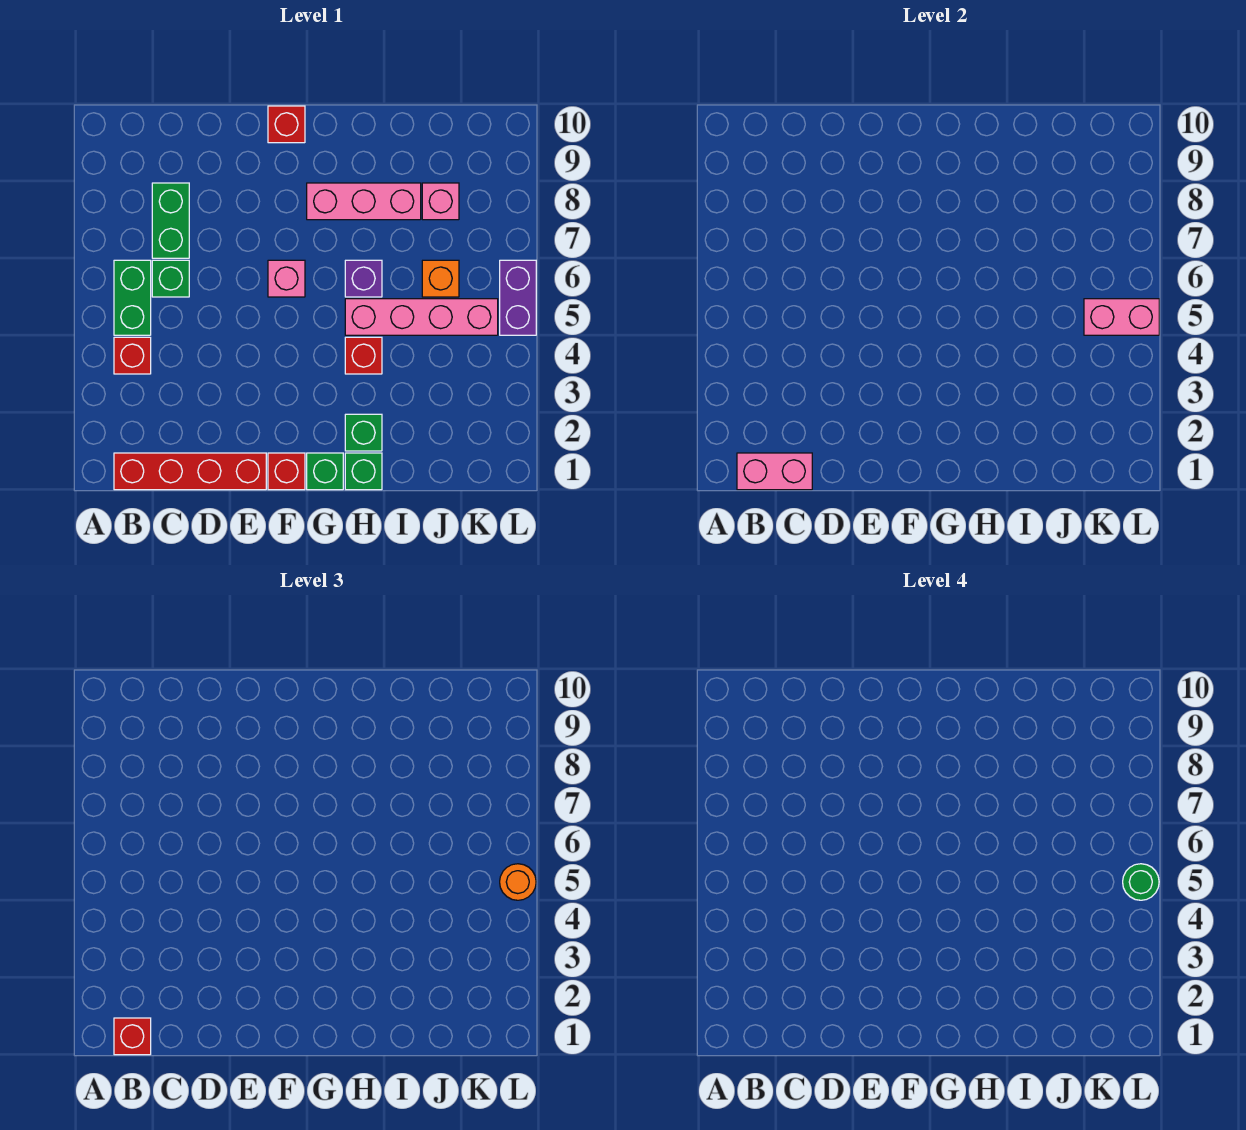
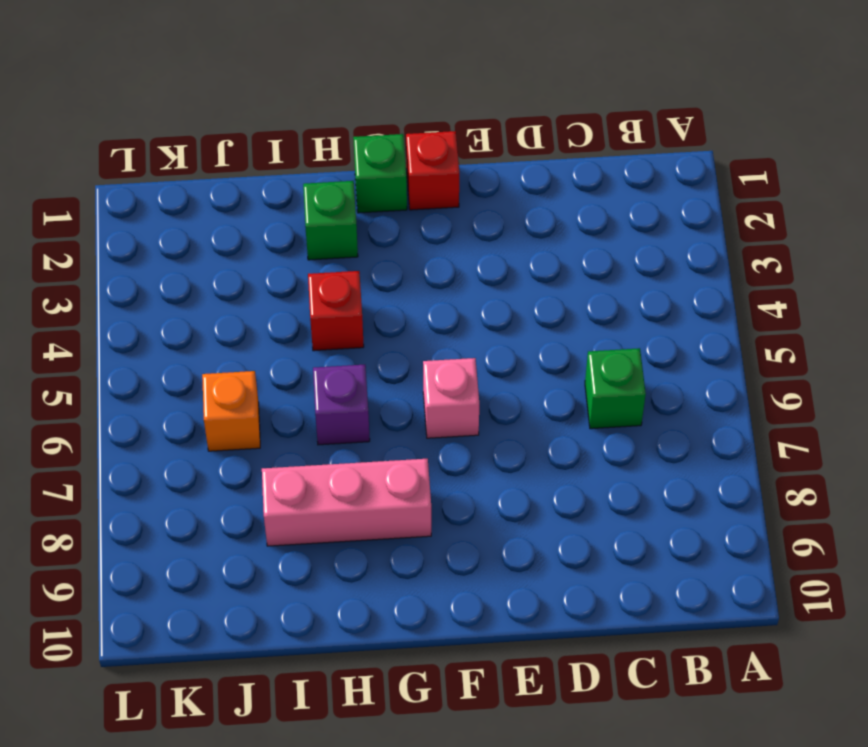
none -> red 1x4 brick [114,453,266,490]
none -> red 1x1 brick [114,337,151,374]
none -> green 1x2 brick [114,260,151,335]

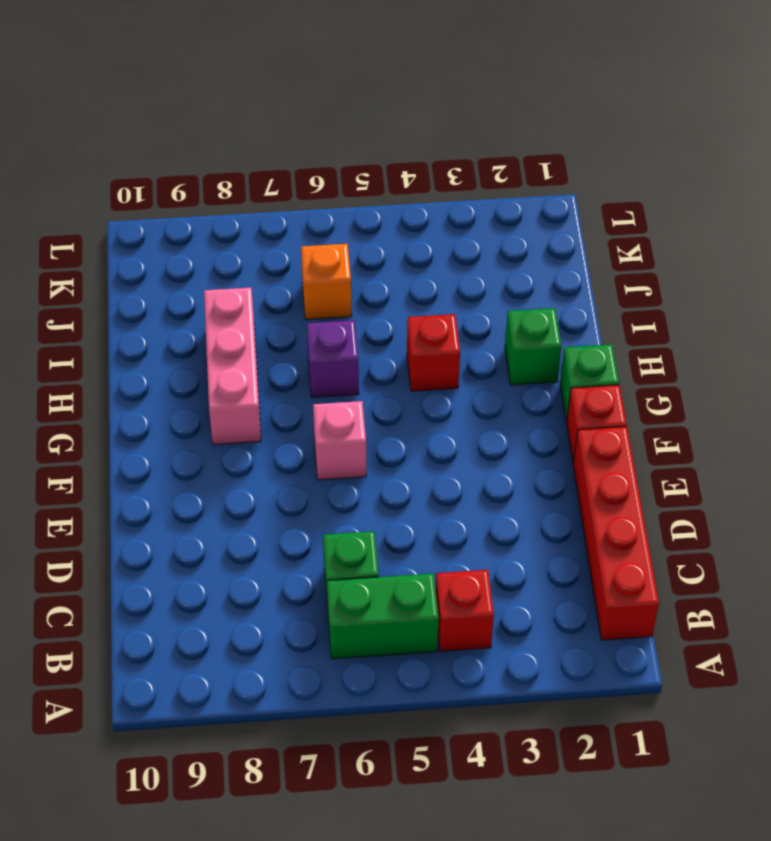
none -> green 1x2 brick [152,183,189,258]
none -> red 1x1 brick [268,106,305,143]
none -> green 1x1 brick [345,453,382,490]

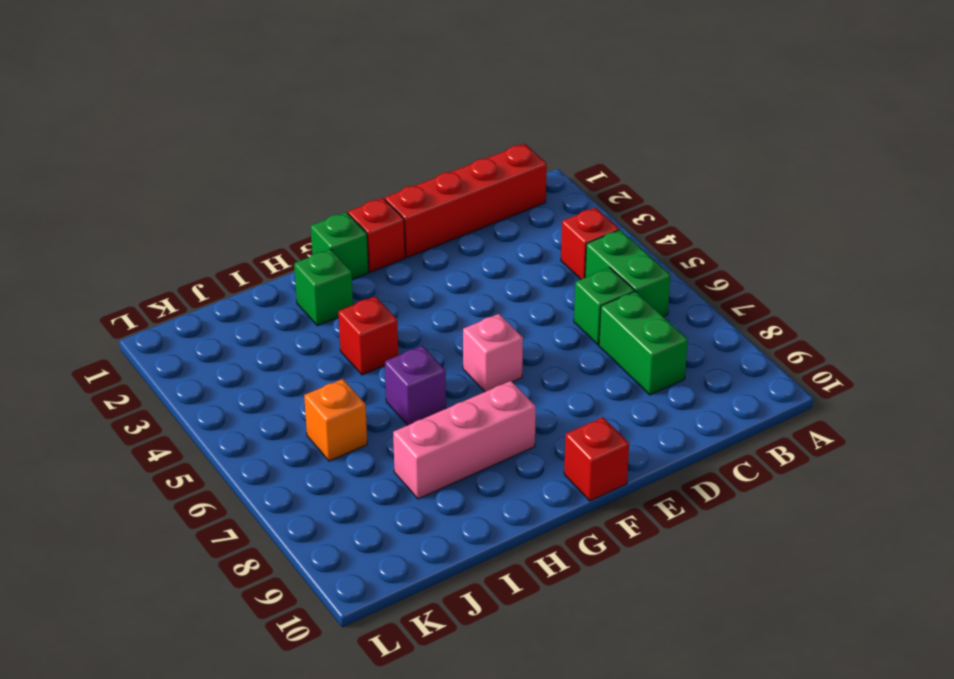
none -> green 1x1 brick [345,453,382,490]
none -> pink 1x4 brick [345,299,498,335]
none -> pink 1x1 brick [422,183,459,220]

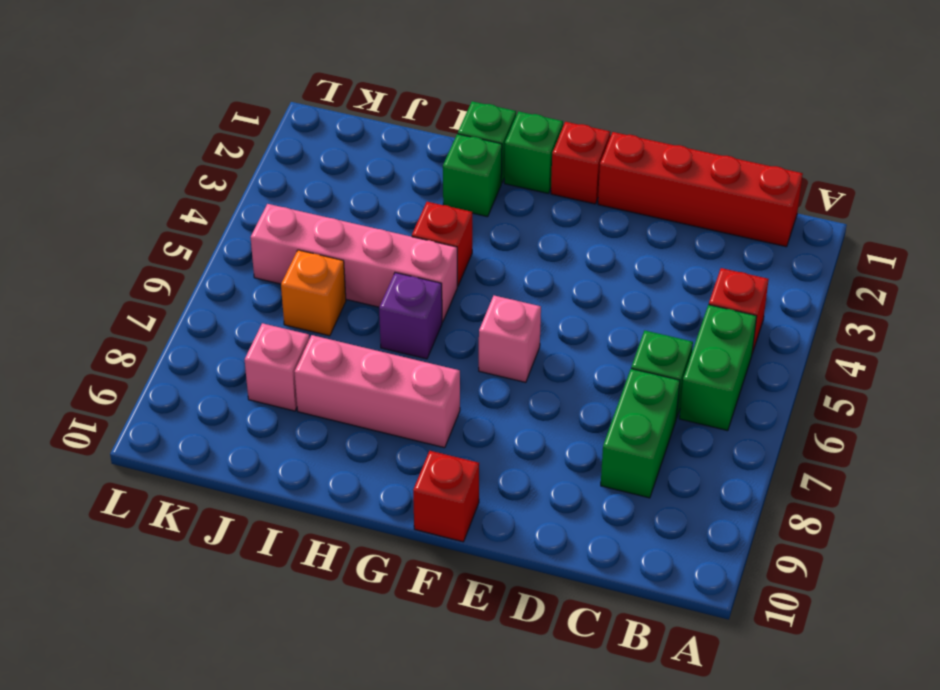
none -> purple 1x2 brick [500,260,536,335]
none -> pink 1x2 brick [737,453,812,490]
none -> pink 1x2 brick [1084,299,1159,335]

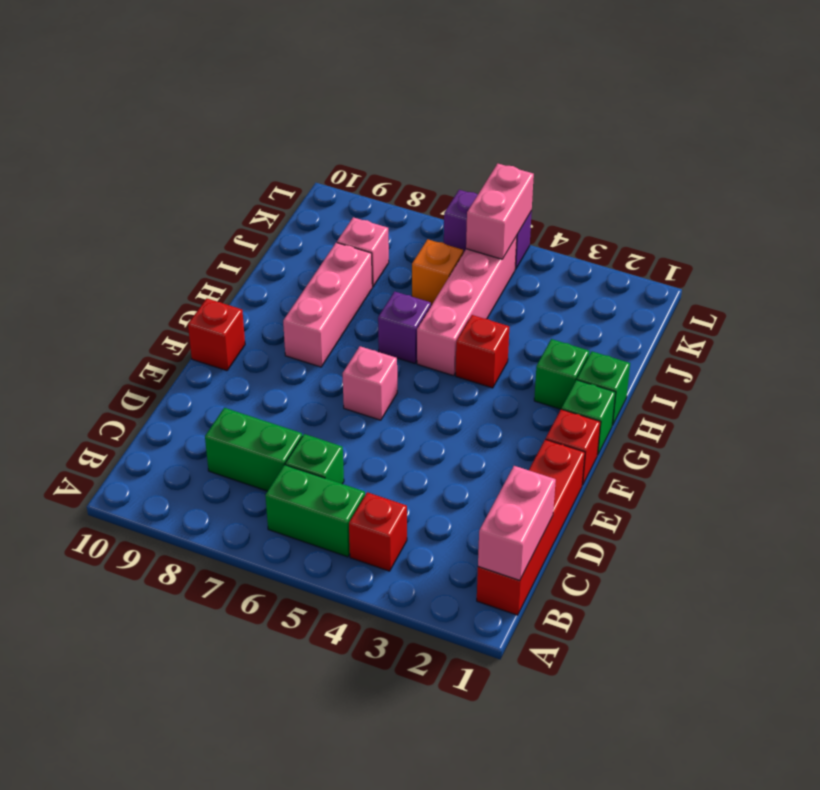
none -> red 1x1 brick [114,1018,151,1055]
none -> orange 1x1 round brick [500,864,536,900]
none -> green 1x1 round brick [1123,864,1159,900]

